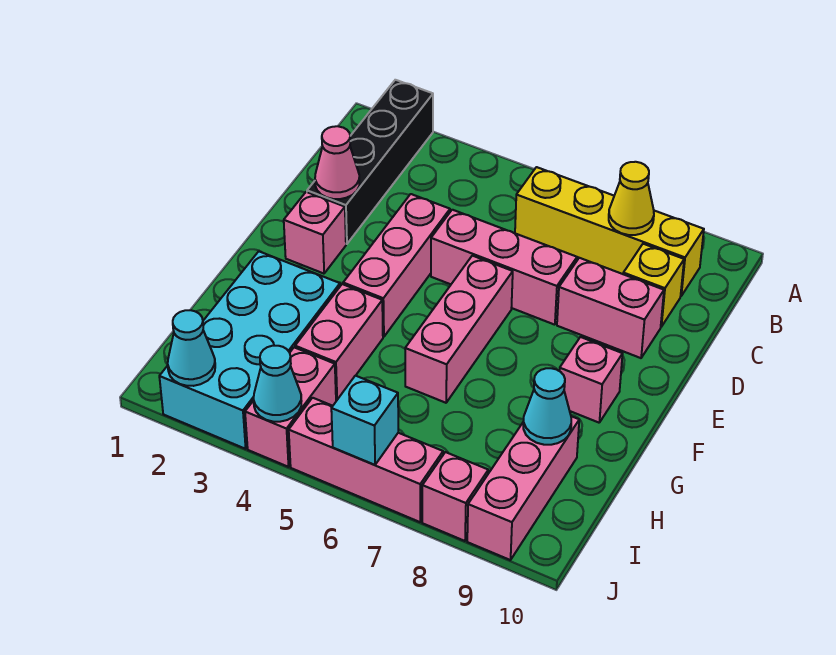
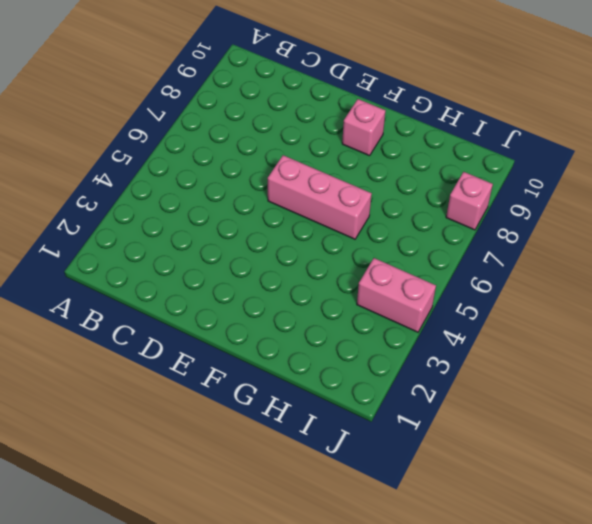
none -> black 1x4 brick [307,80,433,244]
none -> yellow 1x4 brick [515,167,704,296]
none -> yellow 1x1 brick [623,244,684,327]

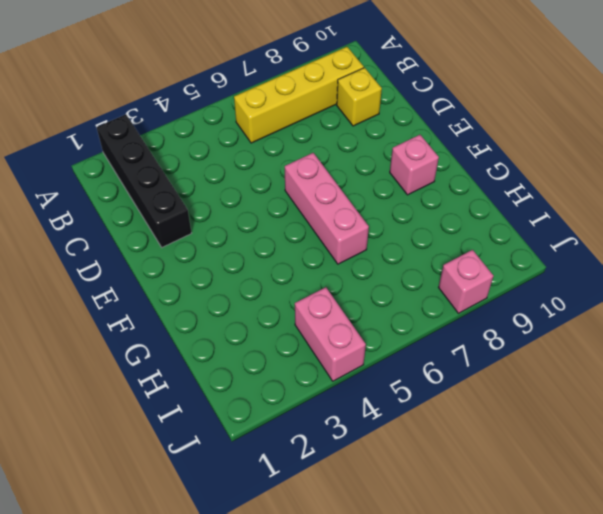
none -> pink 1x3 brick [343,194,450,337]
none -> pink 1x3 brick [431,210,577,325]
none -> pink 1x2 brick [557,258,664,358]

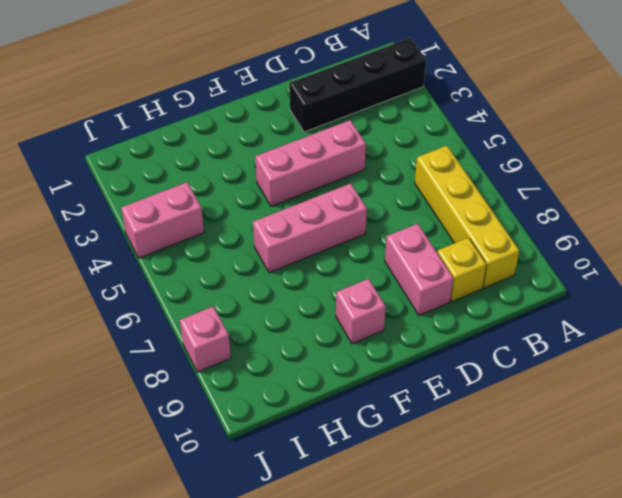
none -> pink 1x3 brick [431,210,577,325]
none -> pink 1x1 brick [284,192,346,274]
none -> cyan 2x4 brick [159,251,340,449]

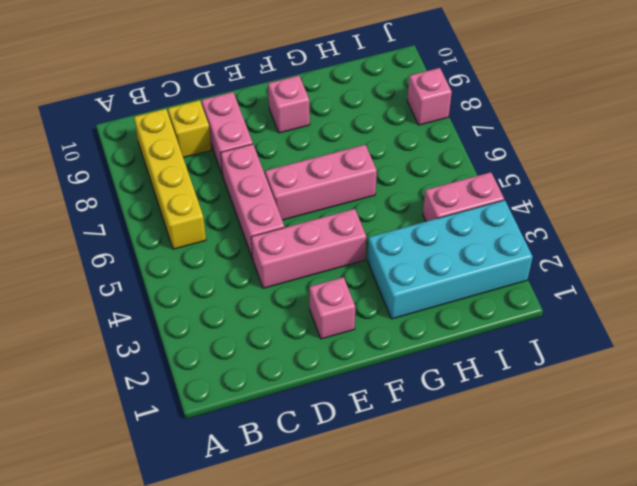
none -> black 1x4 brick [307,80,433,244]
none -> pink 1x2 brick [295,284,383,400]
none -> pink 1x3 brick [467,416,579,560]

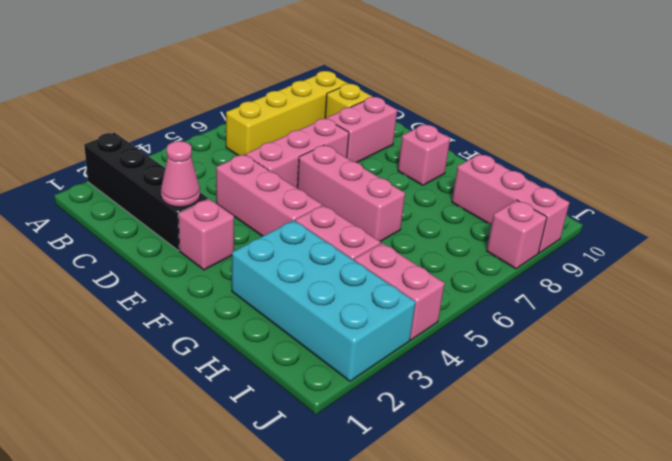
none -> pink 1x3 brick [289,398,443,522]
none -> yellow 1x1 cone [609,162,654,235]
none -> cyan 1x1 cone [523,368,571,445]

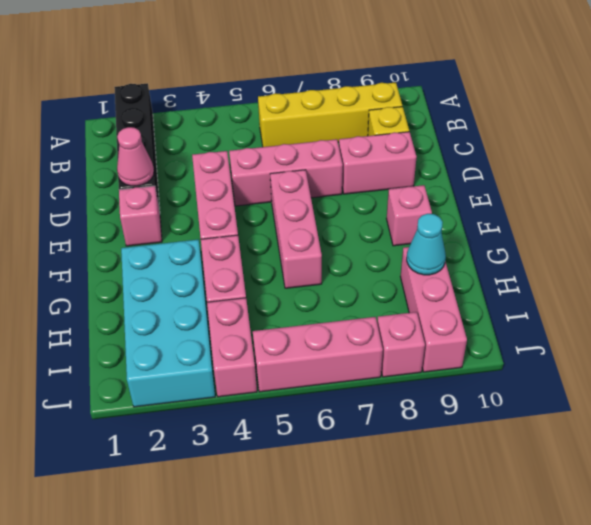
none -> yellow 1x1 cone [609,162,654,235]
none -> cyan 1x1 cone [168,310,215,386]
none -> cyan 1x1 cone [254,346,301,422]

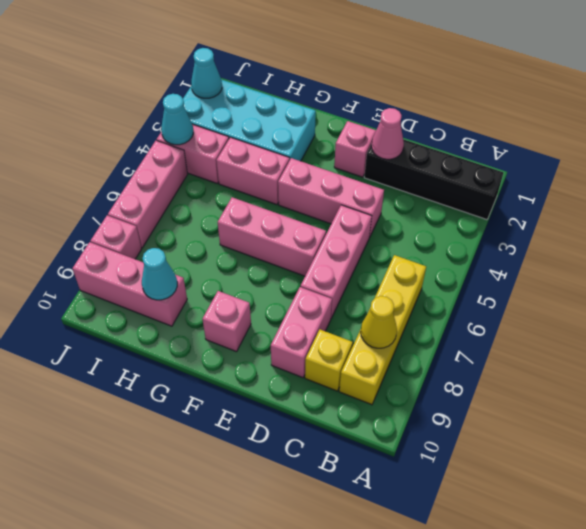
none -> cyan 1x1 brick [331,376,398,465]

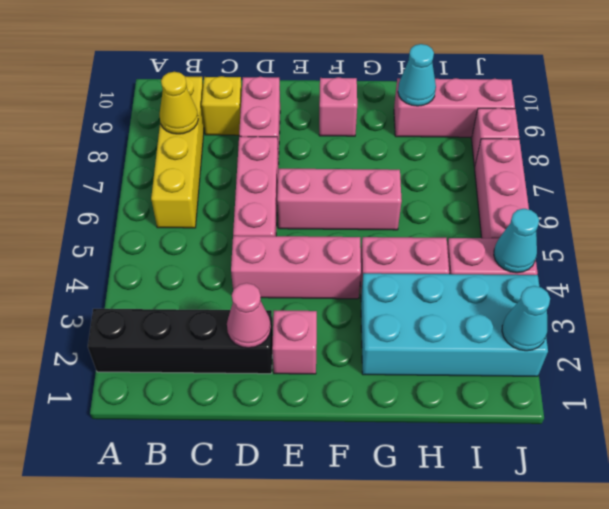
none -> cyan 1x1 brick [331,376,398,465]

